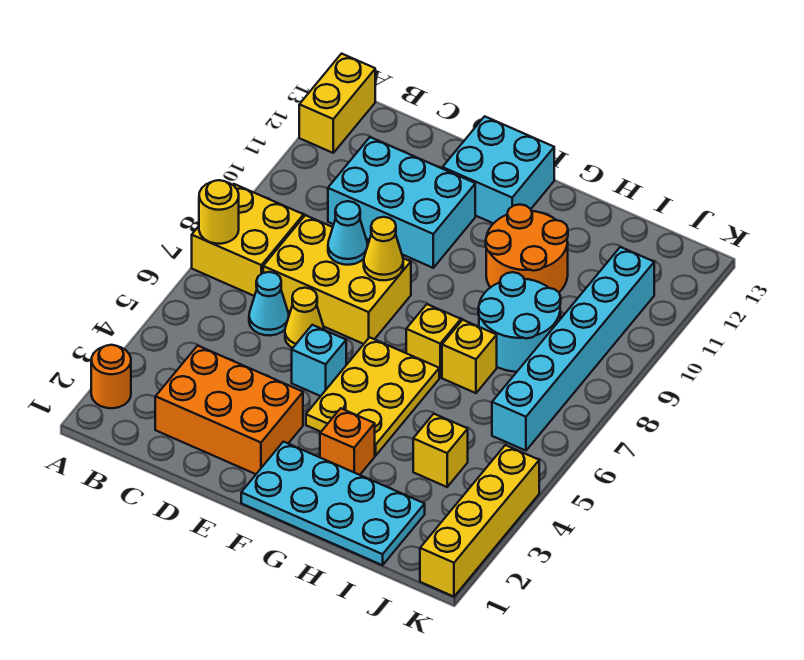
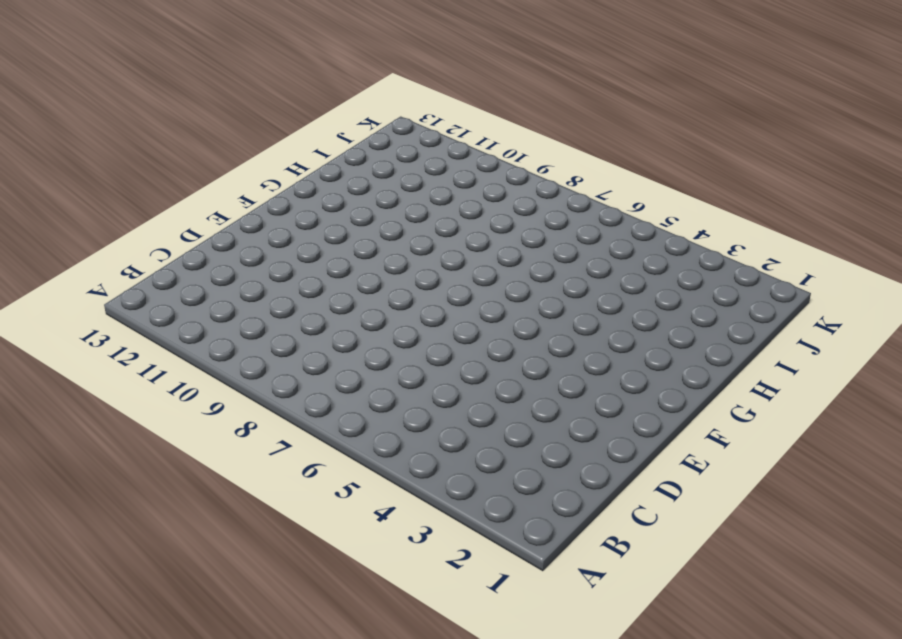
none -> orange 1x1 round brick [91,345,131,408]
none -> yellow 2x2 brick [192,184,304,296]
none -> yellow 1x2 brick [299,54,375,153]

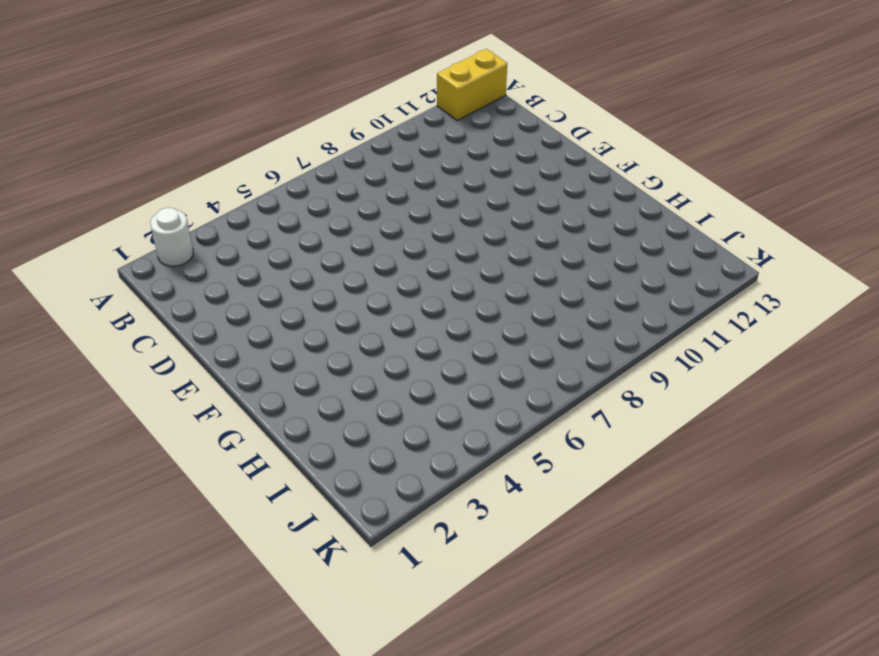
white 1x1 round brick [150,208,193,266] -> orange 1x1 round brick [91,345,131,408]
none -> yellow 2x2 brick [192,184,304,296]
none -> orange 2x3 brick [155,346,303,474]
none -> cyan 1x1 cone [249,272,289,336]

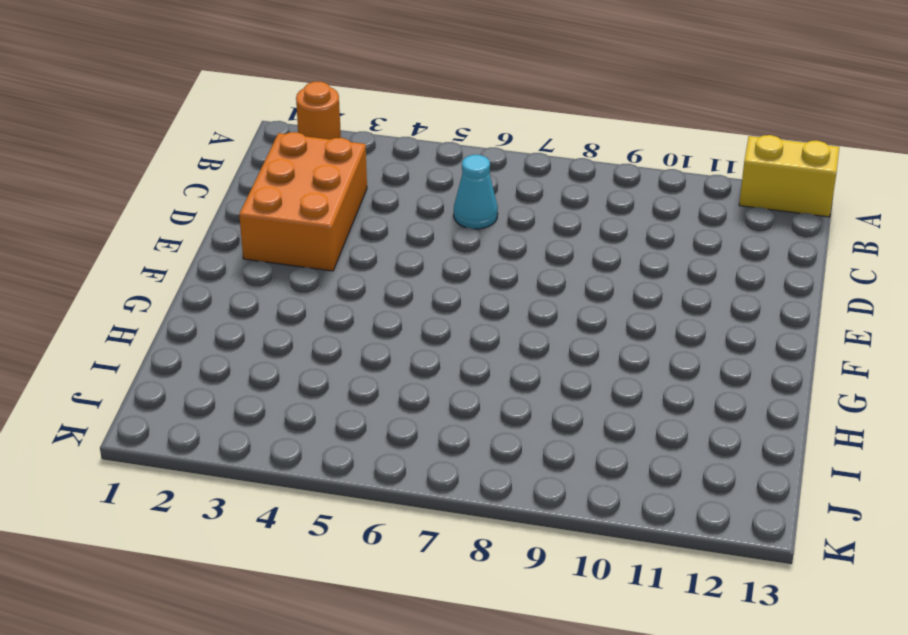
none -> yellow 2x2 brick [192,184,304,296]
none -> yellow 2x3 brick [263,215,411,344]
none -> cyan 2x3 brick [328,137,475,268]

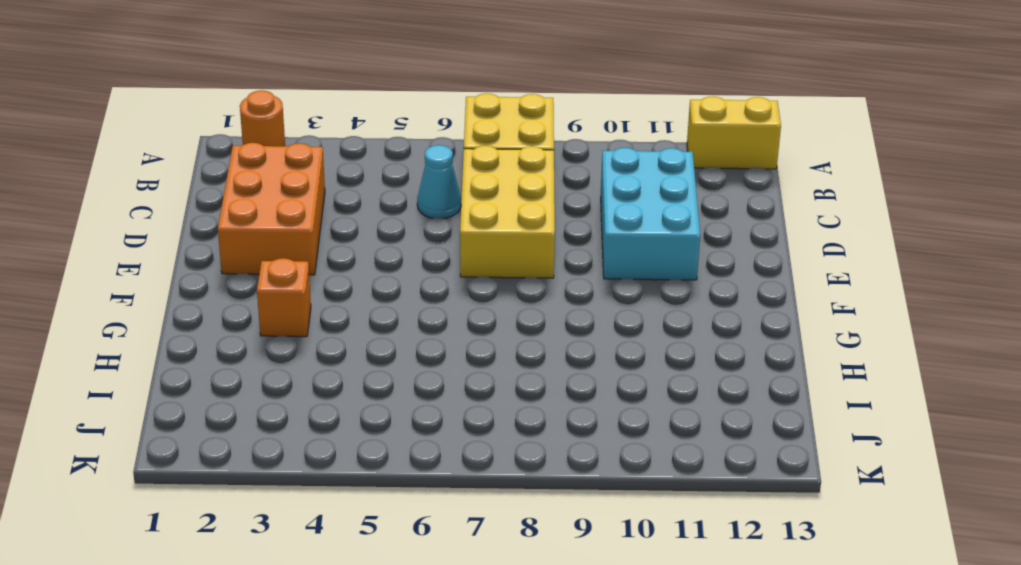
none -> yellow 1x1 cone [285,288,324,348]
none -> cyan 1x1 brick [292,325,346,396]
none -> cyan 2x2 brick [442,116,554,223]

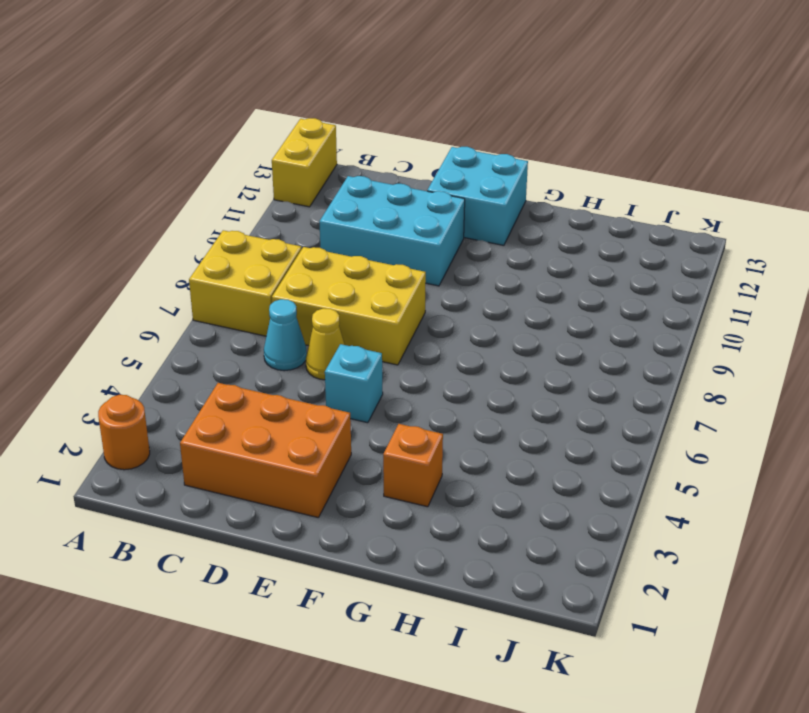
none -> cyan 2x4 plate [241,442,425,565]
none -> yellow 2x3 plate [306,337,439,456]
none -> yellow 1x1 brick [406,304,461,377]

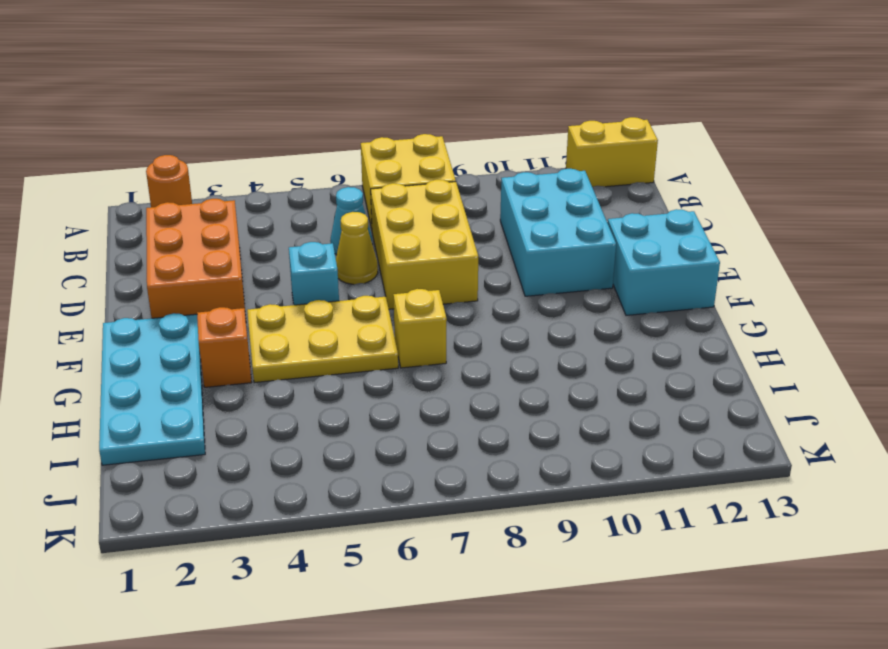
none -> orange 2x2 round brick [486,205,568,292]
none -> yellow 1x1 brick [442,320,497,393]
none -> cyan 2x2 round brick [478,272,561,372]

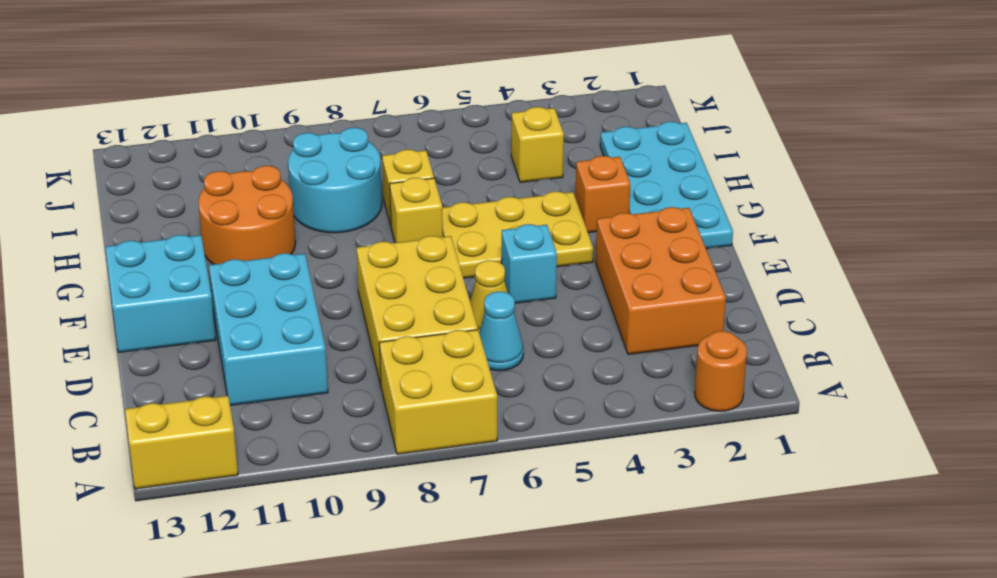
none -> cyan 1x6 brick [492,247,654,451]
none -> yellow 1x4 brick [420,445,539,597]
none -> yellow 1x1 round brick [199,180,239,244]

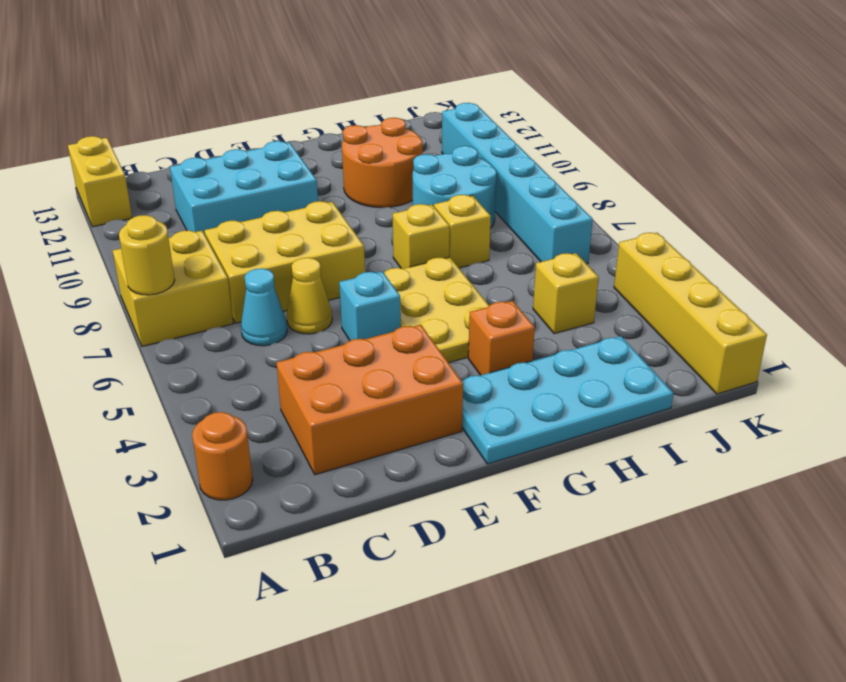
none -> cyan 2x2 brick [442,116,554,223]
none -> cyan 1x1 cone [328,201,368,265]
none -> yellow 1x1 cone [364,217,403,280]

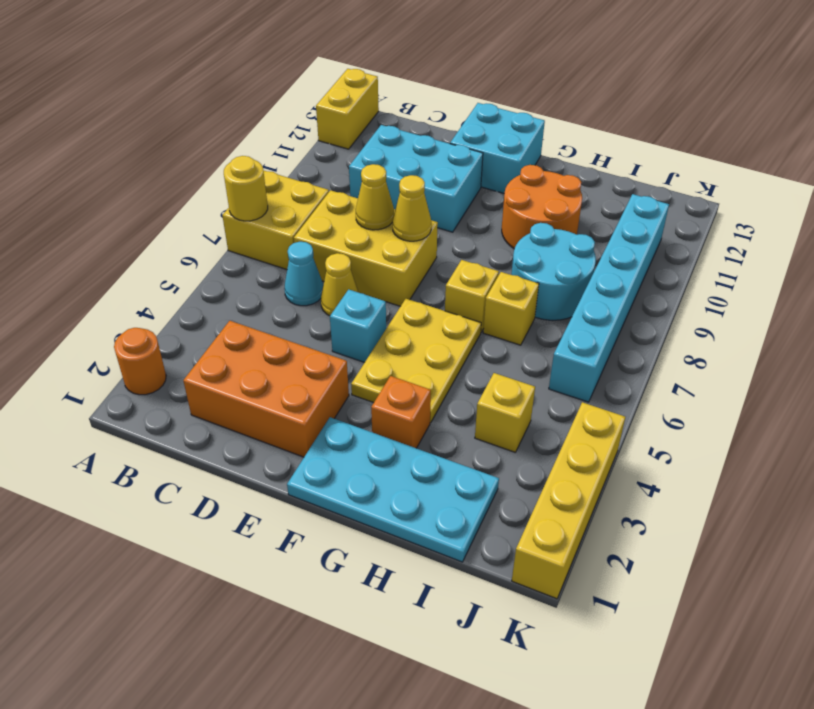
yellow 1x1 cone [356,164,394,230] -> cyan 1x1 cone [328,201,368,265]

